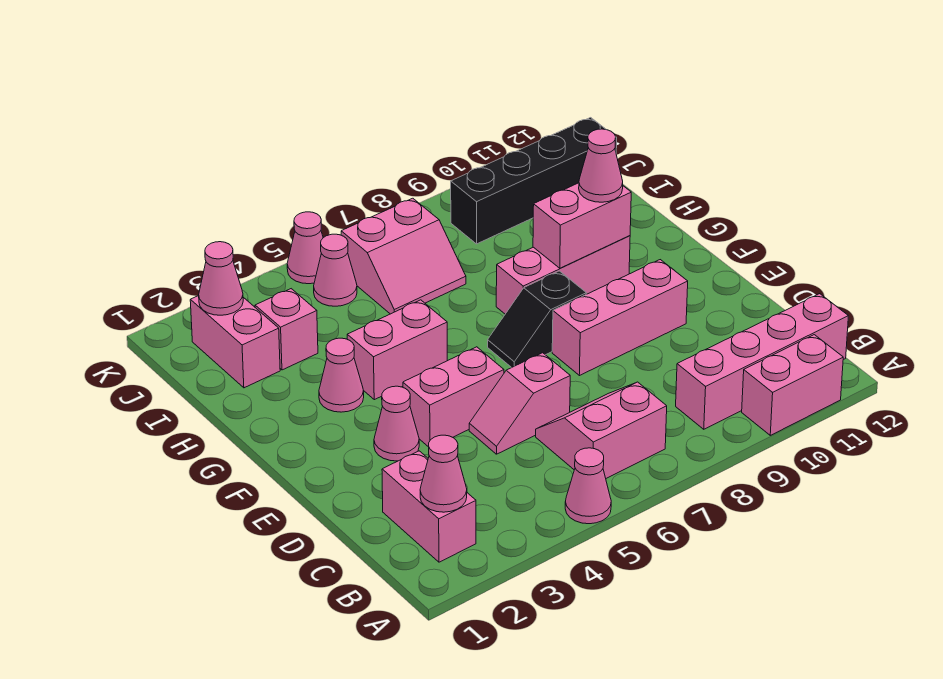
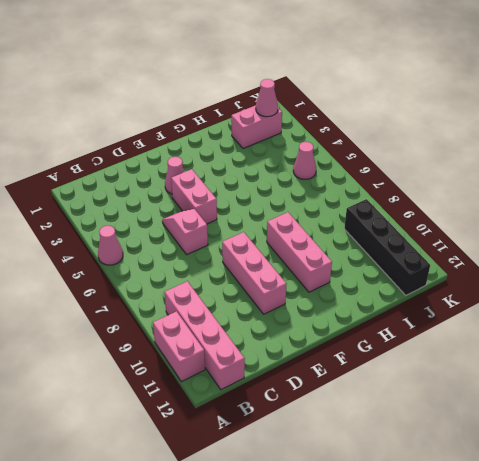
none -> pink 1x2 brick [382,451,476,562]
none -> pink 2x2 slope [536,382,667,478]
none -> black 1x2 slope [488,271,586,368]

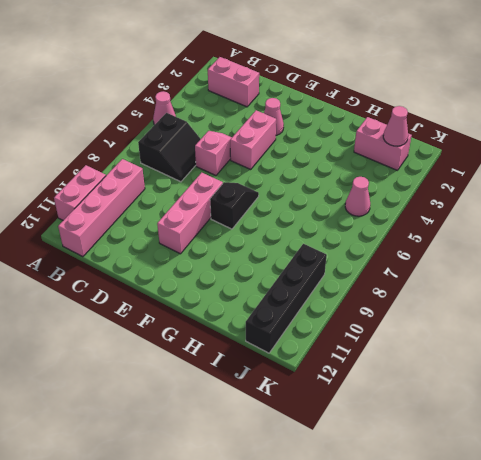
black 2x2 slope [138,113,200,182] -> pink 2x2 slope [536,382,667,478]
none -> pink 1x1 cone [319,338,364,412]
none -> pink 1x2 brick [347,300,447,400]
none -> pink 1x3 brick [496,236,630,314]

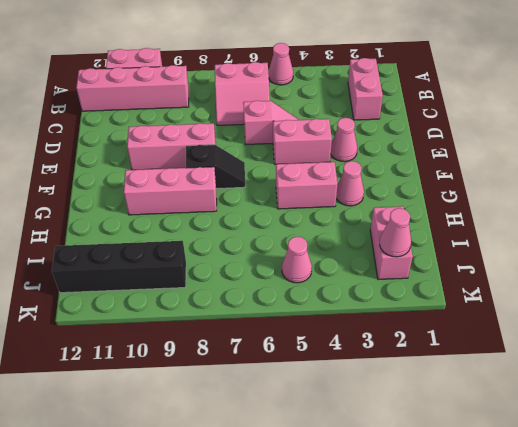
none -> pink 1x1 brick [255,289,318,370]
none -> pink 2x2 slope [341,198,466,314]
none -> pink 1x1 cone [287,212,323,284]

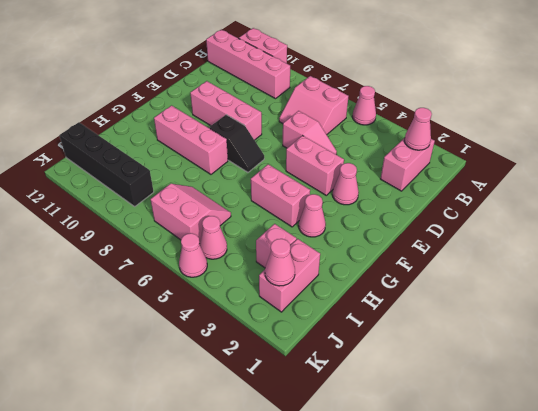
none -> pink 1x2 brick [533,183,631,268]
none -> pink 1x1 cone [579,129,623,202]

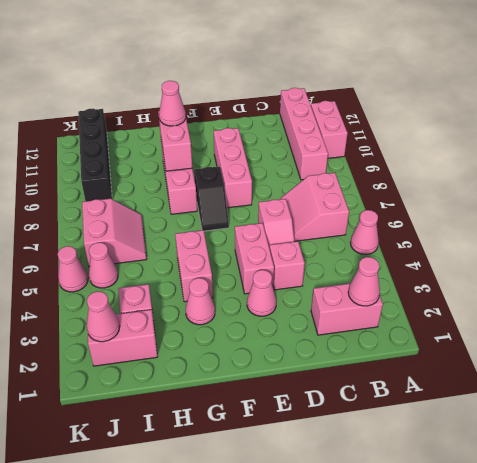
pink 1x1 brick [270,241,305,290] -> none

